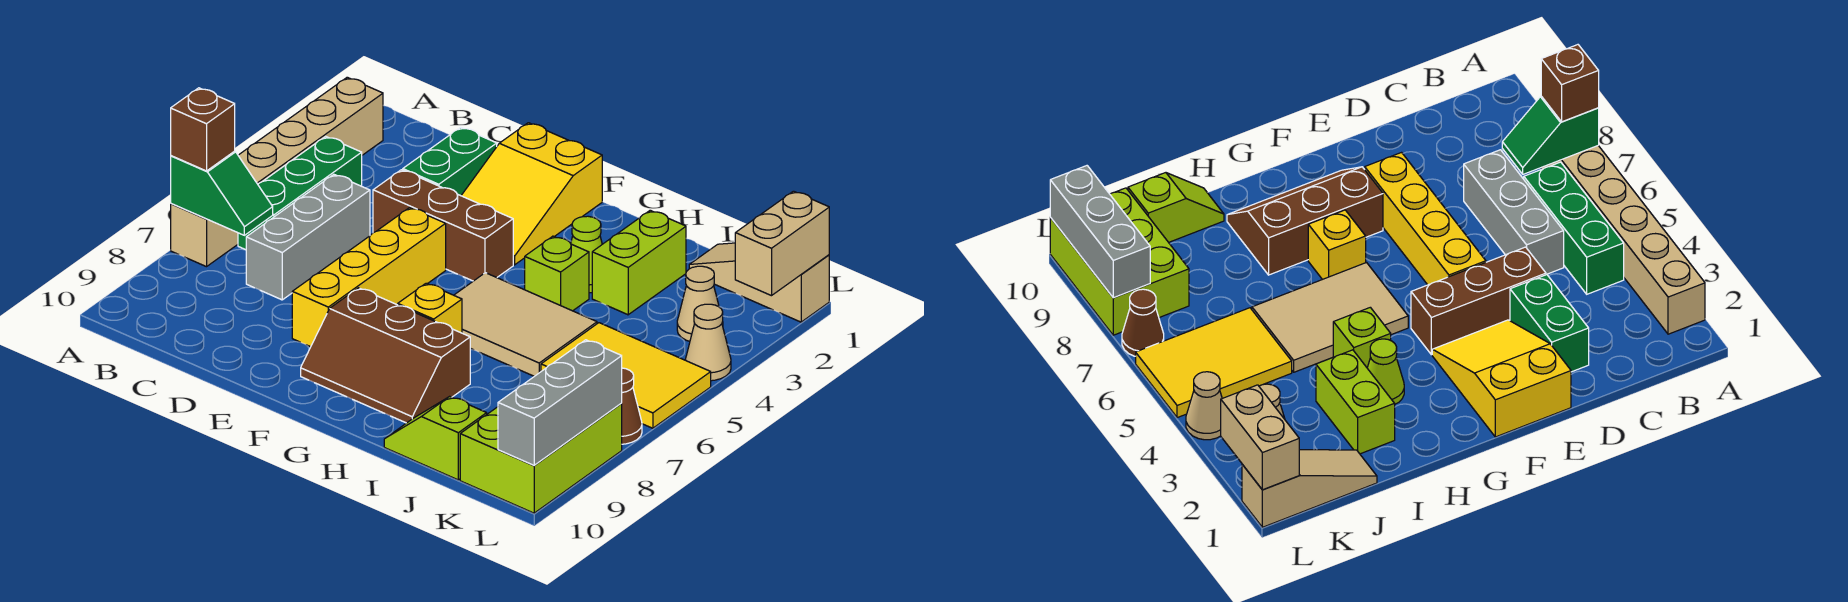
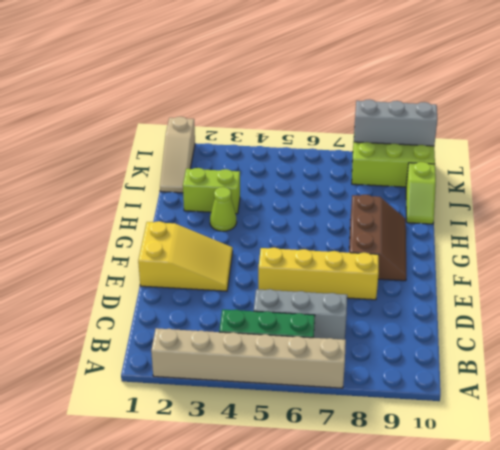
none -> green 1x2 brick [403,127,497,196]
none -> brown 1x3 brick [373,170,513,281]
none -> tan 2x3 tile [454,273,597,376]

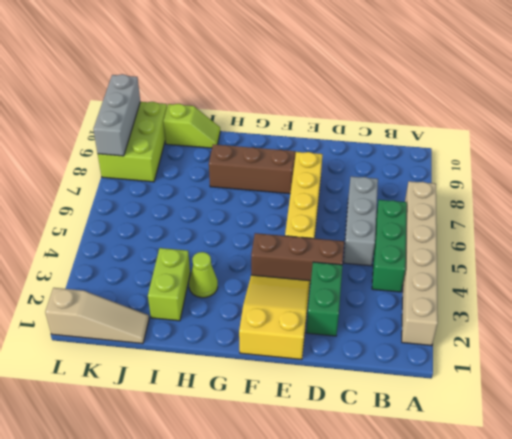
none -> tan 2x3 tile [454,273,597,376]
none -> yellow 1x1 brick [398,283,462,333]
none -> lime 1x1 brick [525,236,589,311]

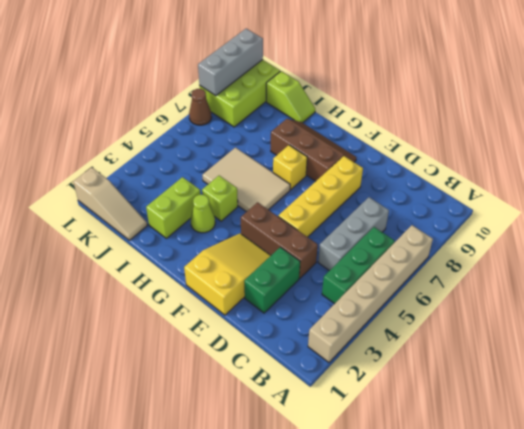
none -> yellow 2x3 tile [541,323,711,428]
none -> tan 1x1 cone [677,266,723,341]
none -> tan 1x1 cone [685,304,731,381]

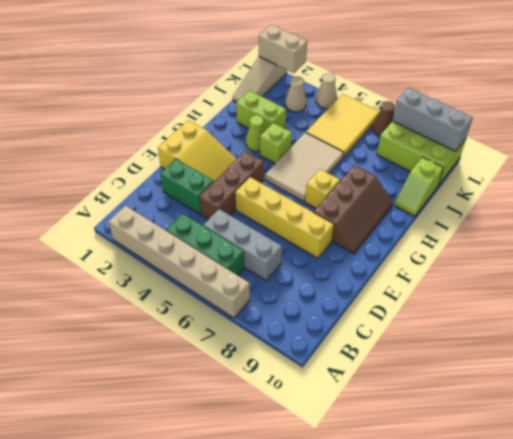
none -> green 1x2 slope [171,151,273,235]
none -> brown 1x1 brick [171,88,235,171]

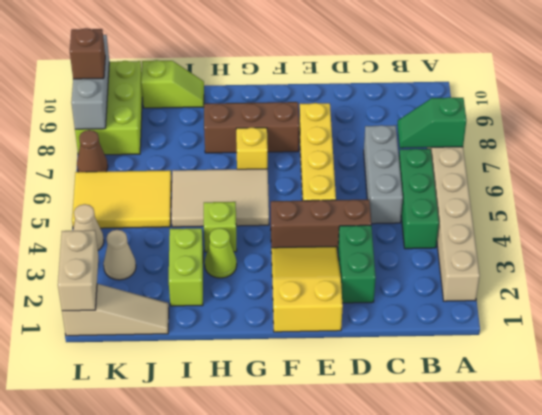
brown 1x1 brick [70,28,105,79] -> brown 1x1 brick moved to [171,88,235,171]

